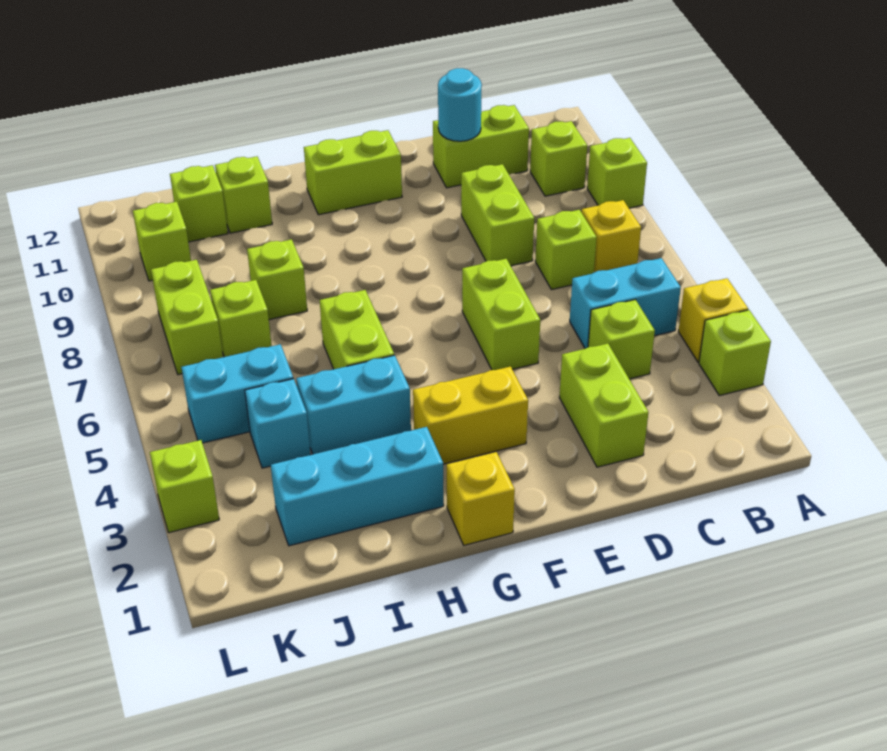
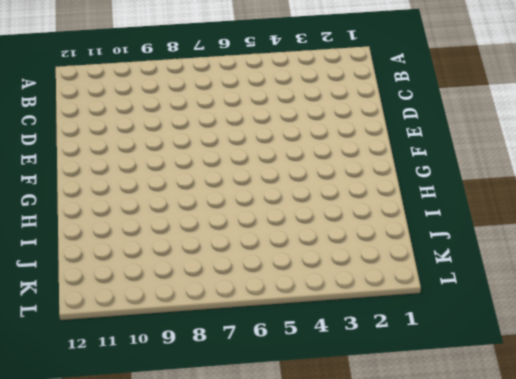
none -> lime 1x1 brick [699,310,771,396]
none -> yellow 1x1 brick [678,278,748,362]
none -> lime 1x1 brick [587,138,647,208]

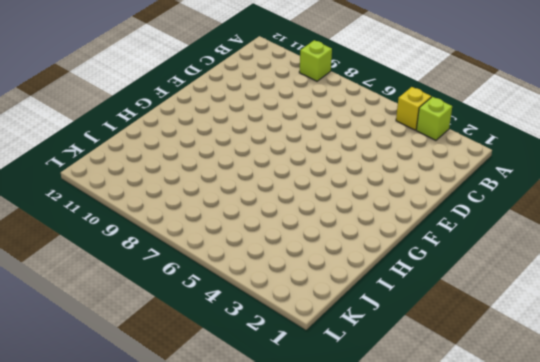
none -> cyan 1x2 brick [570,258,681,348]
none -> yellow 1x1 brick [581,200,641,272]
none -> lime 1x1 brick [530,121,587,196]

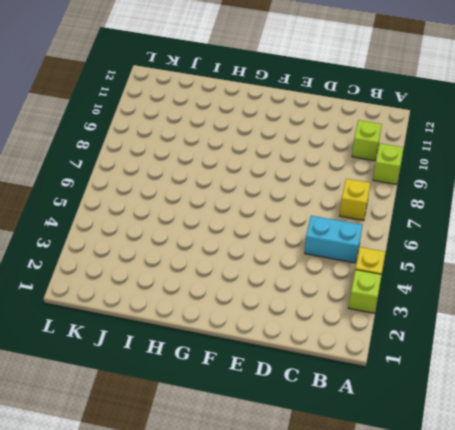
none -> lime 1x1 brick [588,300,655,379]
none -> lime 1x1 brick [535,210,597,290]
none -> lime 1x2 brick [433,105,529,188]

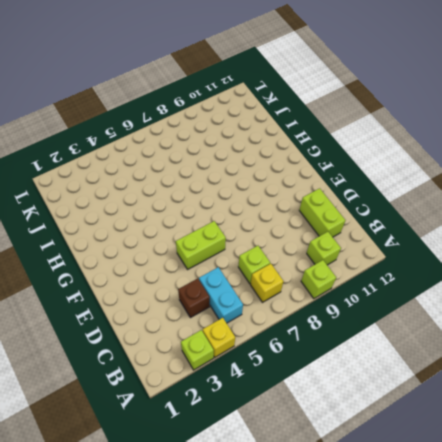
brown 1x1 brick [178,279,210,318] -> lime 1x1 brick [588,300,655,379]
none -> lime 1x2 brick [559,343,648,467]
none -> lime 1x2 brick [461,164,534,266]
none -> yellow 1x2 brick [413,367,528,464]

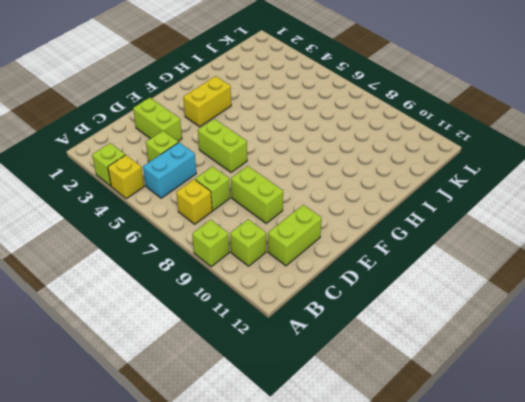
none -> lime 1x2 brick [304,130,402,215]
none -> yellow 1x1 brick [446,452,515,545]
none -> cyan 1x3 brick [271,427,444,546]

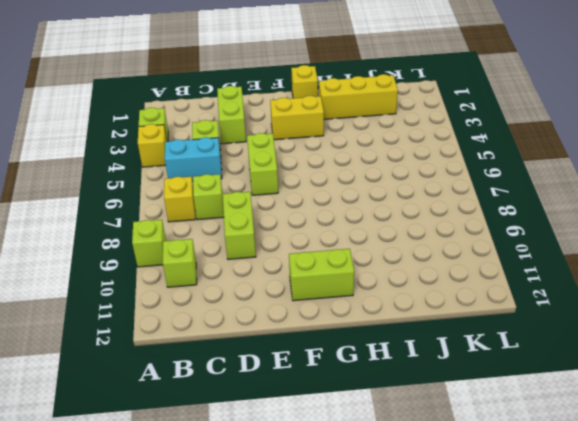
yellow 1x3 brick [319,74,398,119] -> cyan 1x3 brick [271,427,444,546]
none -> lime 1x2 brick [433,105,529,188]
none -> cyan 1x2 brick [296,355,411,454]
none -> lime 1x2 brick [320,290,394,369]

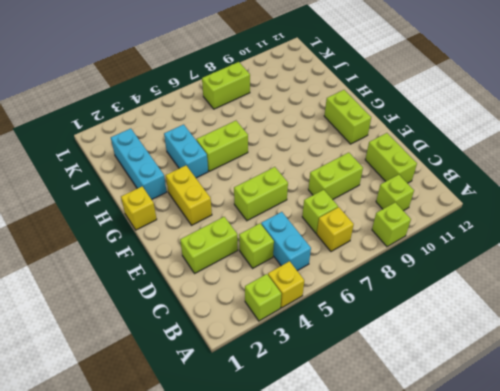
none -> lime 1x1 brick [247,239,307,320]
none -> lime 1x1 brick [215,156,272,233]
none -> cyan 1x1 brick [245,379,311,468]

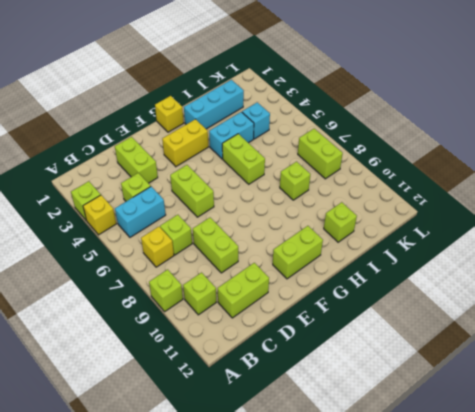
none -> cyan 1x2 brick [181,344,293,443]
none -> lime 1x1 brick [210,280,272,357]
none -> lime 1x1 brick [170,165,228,242]

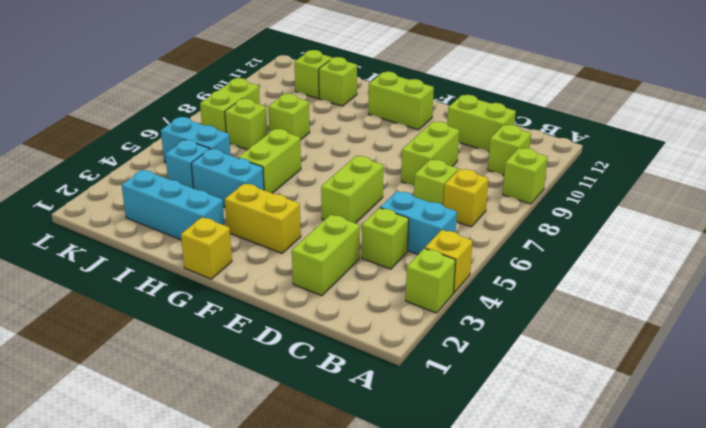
none -> lime 1x1 brick [133,202,191,281]
none -> lime 1x1 brick [150,440,219,533]
none -> cyan 1x1 round brick [438,68,482,141]

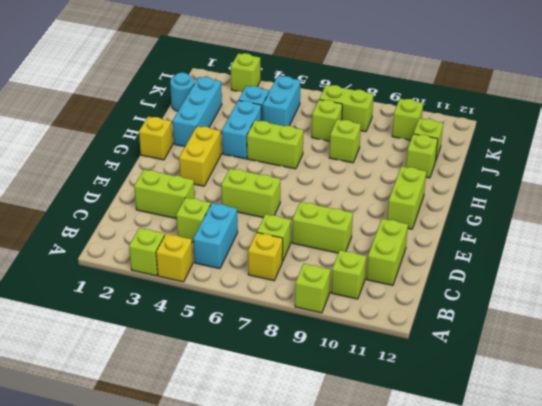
cyan 1x1 round brick [170,73,194,111] -> cyan 1x1 round brick moved to [438,68,482,141]

